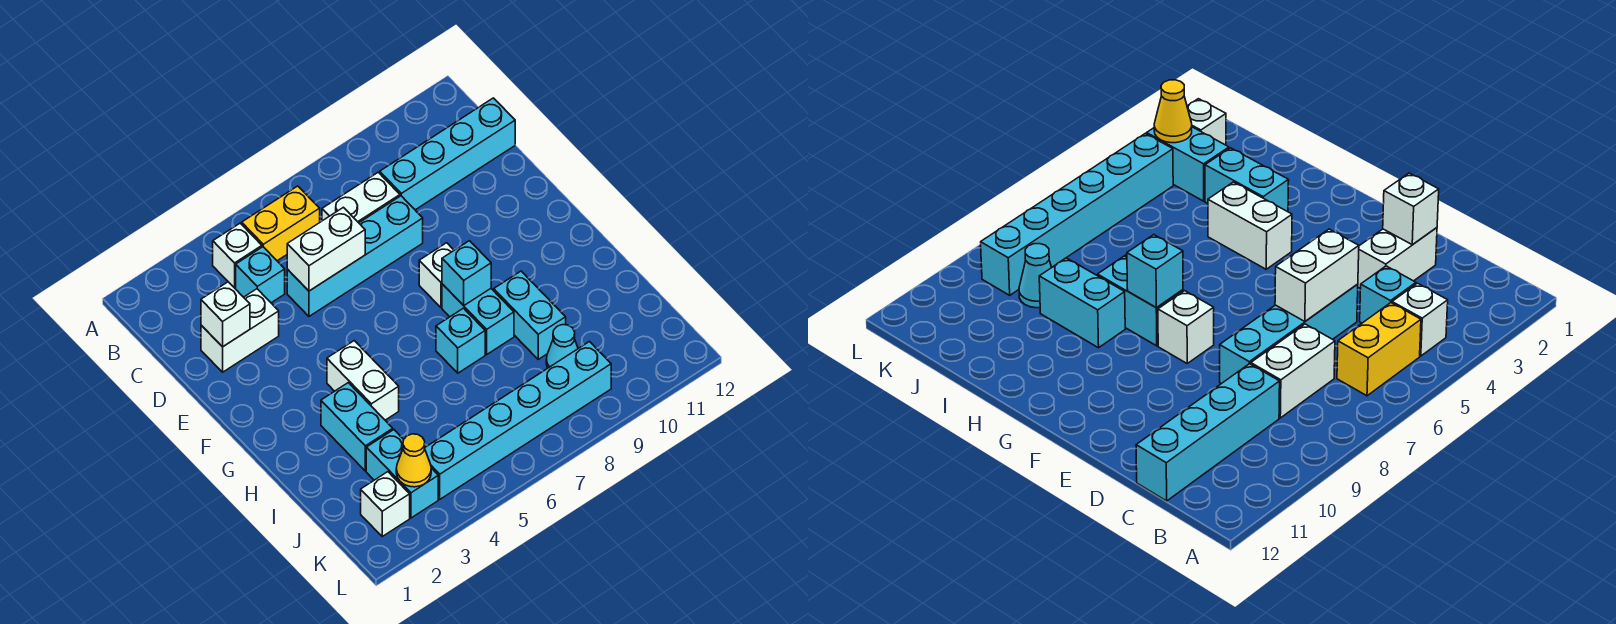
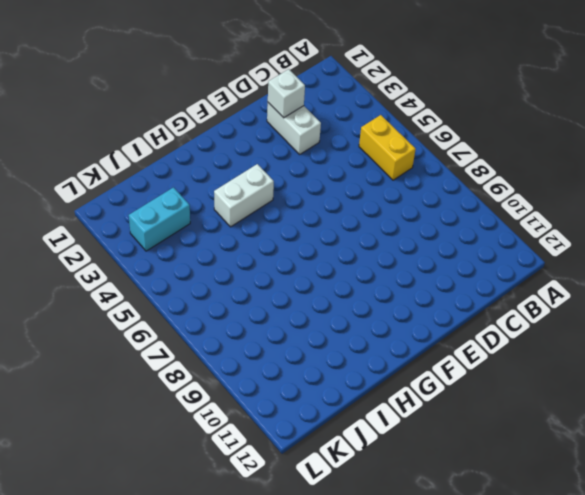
none -> white 1x1 brick [213,223,262,288]
none -> cyan 1x1 brick [236,247,285,303]
none -> white 1x2 brick [322,172,400,223]

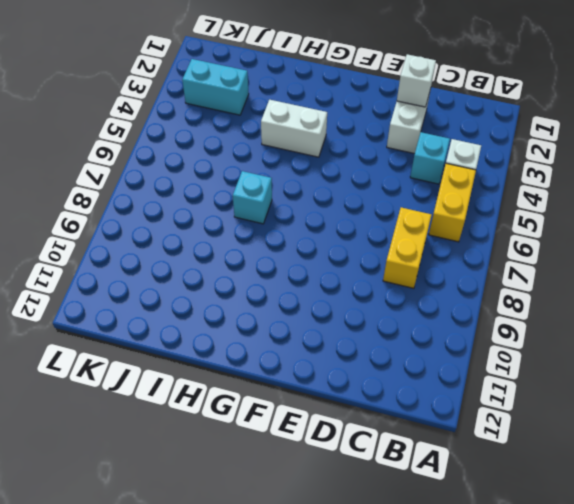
yellow 1x2 brick [383,207,431,288] -> white 1x2 brick [322,172,400,223]
none -> cyan 1x4 brick [380,98,515,210]
none -> cyan 1x4 brick [287,196,423,316]
none -> white 1x1 brick [419,243,454,308]

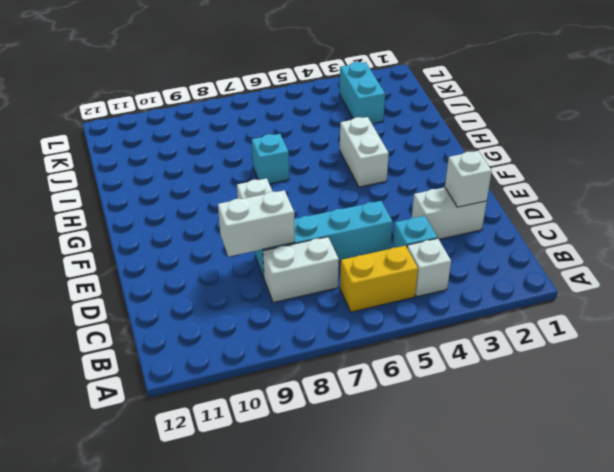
white 1x2 brick [218,190,295,257] -> white 1x2 brick moved to [287,207,365,291]
none -> cyan 1x4 brick [380,98,515,210]
none -> cyan 1x2 brick [442,284,514,354]
none -> cyan 1x2 brick [321,383,393,471]

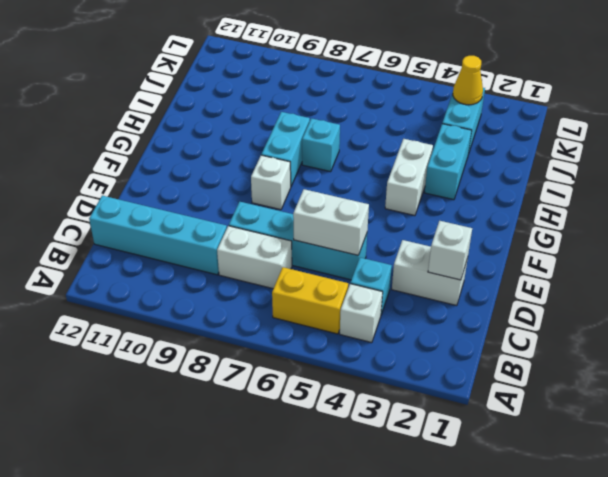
none -> cyan 1x2 brick [494,271,566,359]
none -> cyan 1x1 cone [546,325,578,368]
none -> white 1x1 brick [361,472,410,536]

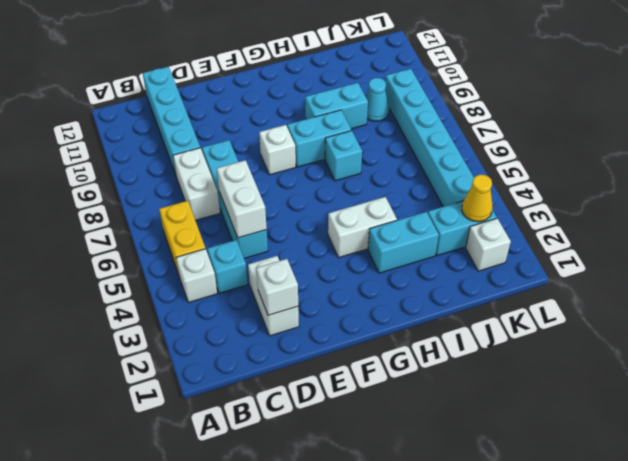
none -> cyan 1x1 brick [442,241,491,306]

